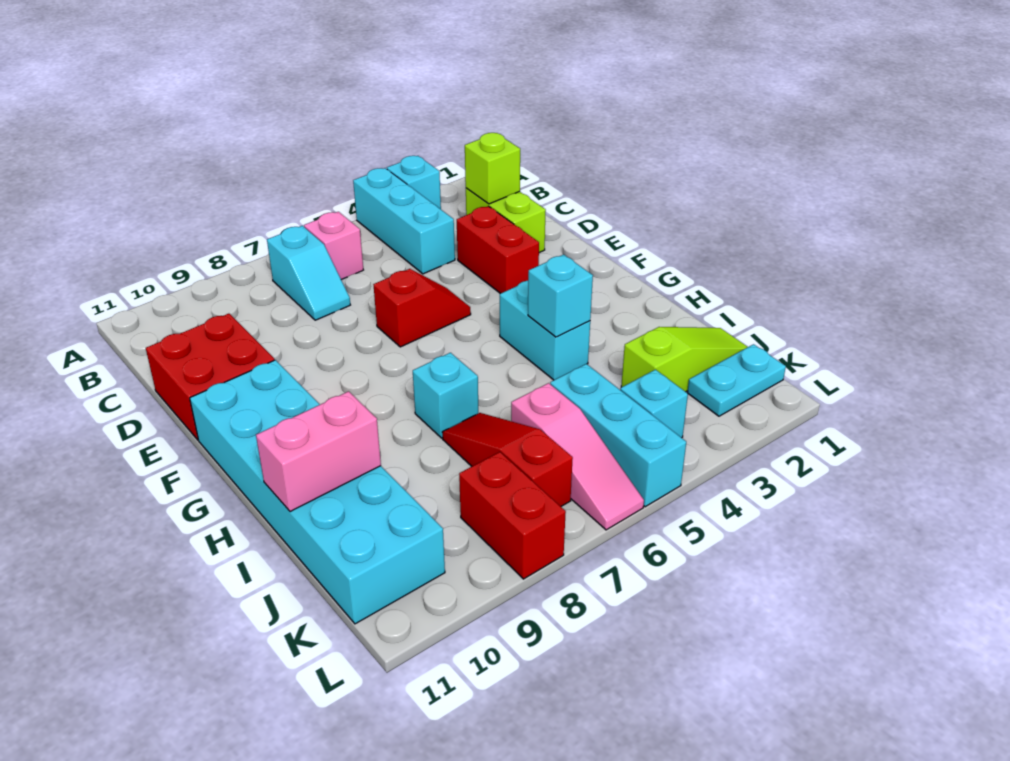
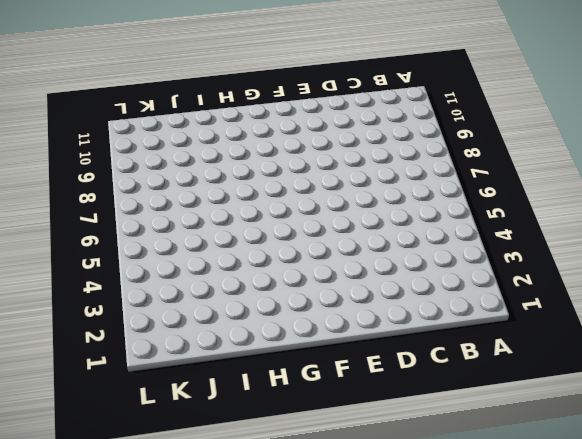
none -> cyan 1x1 brick [387,156,441,209]
none -> cyan 1x3 brick [353,168,455,274]
none -> pink 1x1 brick [304,212,363,280]

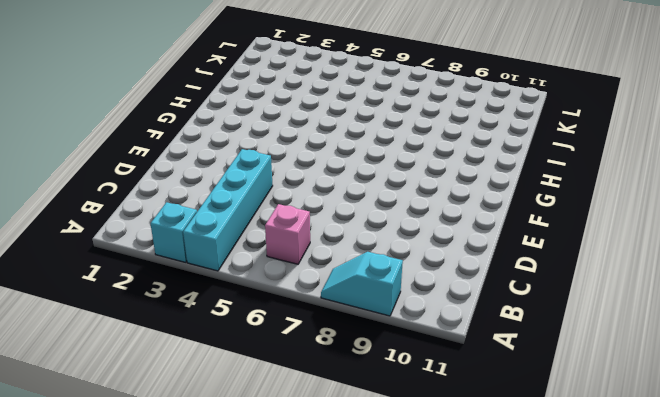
cyan 1x4 brick [183,149,273,271] -> cyan 1x3 brick [353,168,455,274]
cyan 1x2 slope [321,252,403,316] -> cyan 1x2 slope turned to [267,226,350,320]
none -> lime 1x2 brick [466,188,546,253]
none -> red 1x2 brick [457,206,539,294]
none -> red 2x2 brick [146,314,275,440]

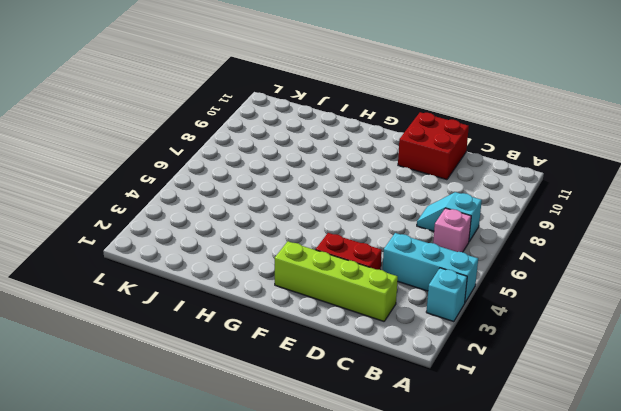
lime 1x4 brick [275,241,398,321] -> lime 1x2 brick [466,188,546,253]
none -> red 1x2 slope [373,269,471,347]
none -> cyan 2x6 brick [190,360,445,624]
none -> cyan 1x2 brick [500,281,590,380]

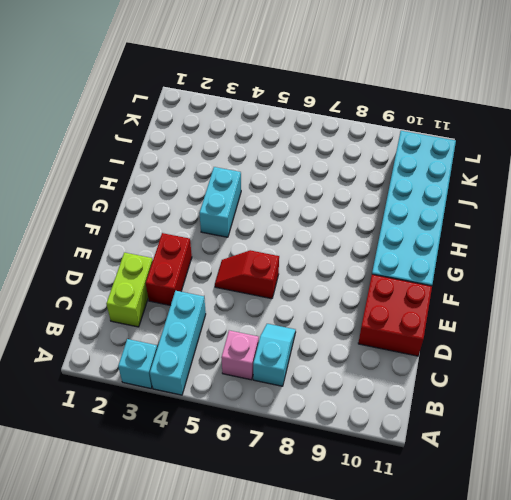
none -> cyan 1x1 brick [413,353,478,438]
none -> red 1x3 slope [442,413,573,506]
none -> lime 1x3 slope [621,327,747,392]

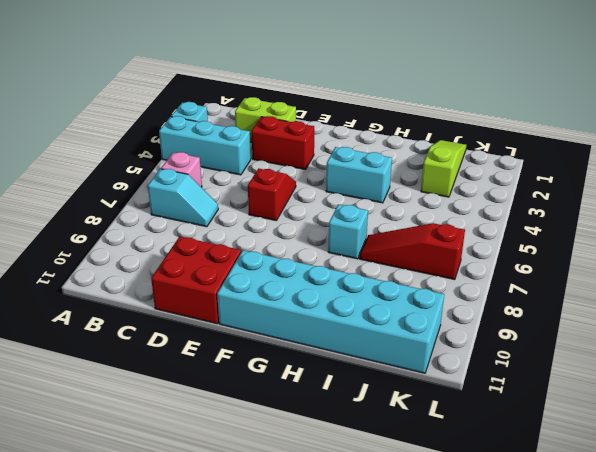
none -> cyan 1x3 brick [550,364,686,507]
none -> pink 1x3 slope [511,383,644,530]
none -> cyan 1x2 plate [687,344,786,416]

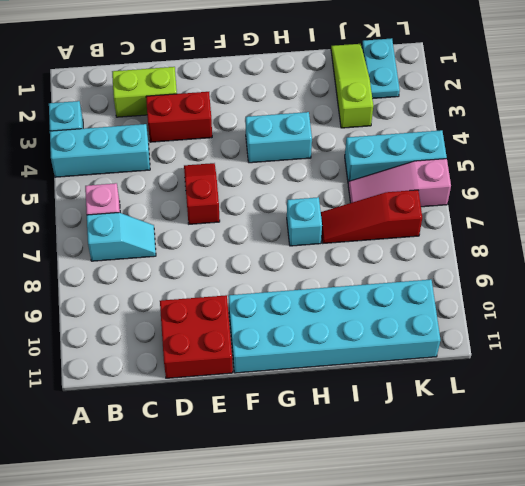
pink 1x3 slope [348,159,451,207] -> pink 1x3 slope turned to [511,383,644,530]
none -> cyan 1x1 brick [620,369,688,438]
none -> red 1x2 brick [459,452,566,579]
none -> lime 1x1 brick [465,133,520,204]

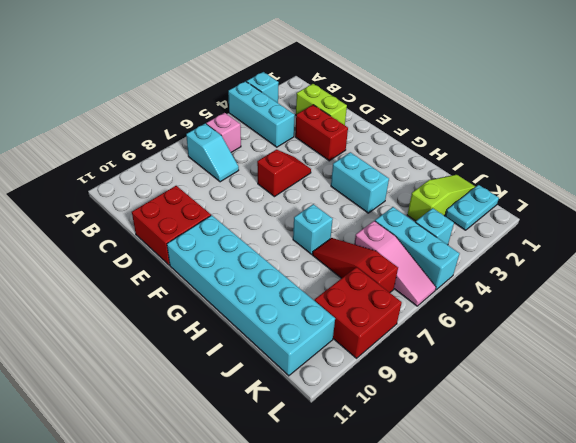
red 2x2 brick [315,267,402,358] -> red 1x2 brick [459,452,566,579]
none -> lime 1x1 brick [465,133,520,204]
none -> cyan 1x1 brick [528,255,593,337]
none -> pink 1x2 brick [256,391,381,512]

